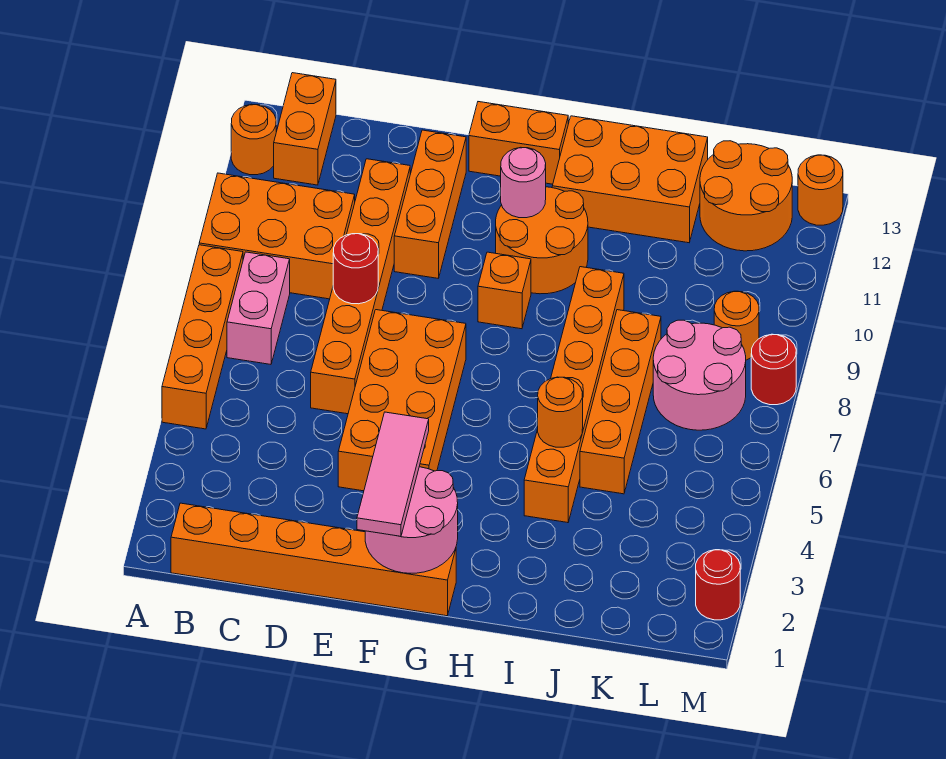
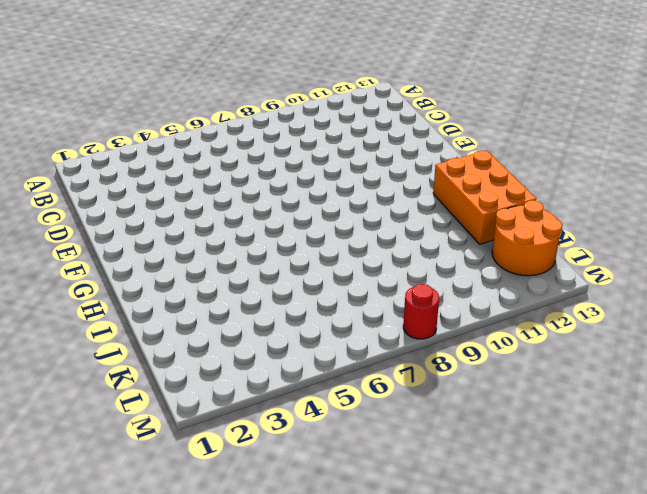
none -> orange 1x4 brick [162,245,243,429]
none -> orange 2x3 brick [199,173,355,299]
none -> orange 1x1 round brick [231,104,276,175]

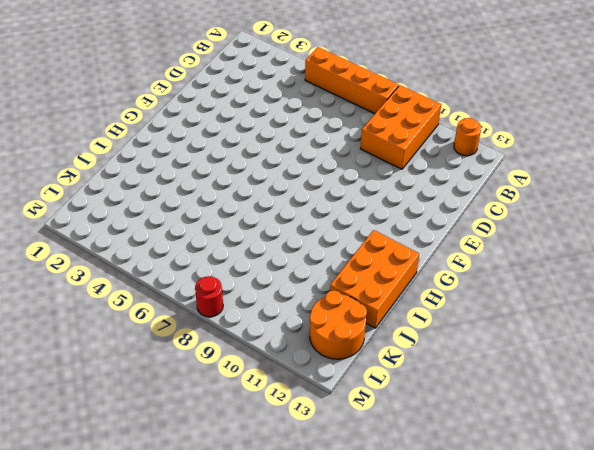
none -> orange 1x6 brick [171,503,456,616]
none -> pink 1x2 brick [227,252,290,364]
none -> orange 1x2 brick [274,73,336,185]

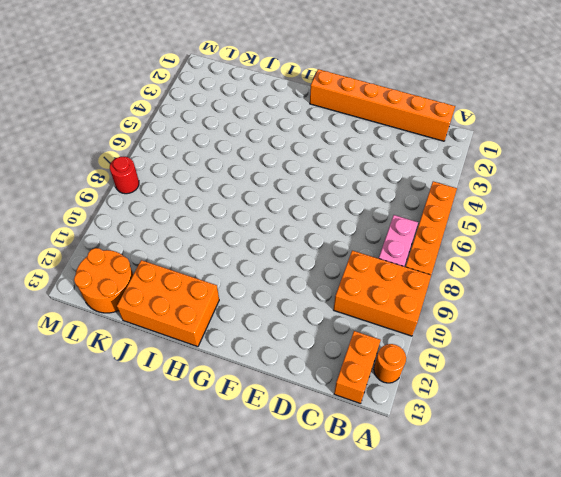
none -> orange 1x6 brick [311,159,410,414]
none -> orange 2x4 brick [338,310,466,491]
none -> orange 1x3 brick [394,130,466,278]

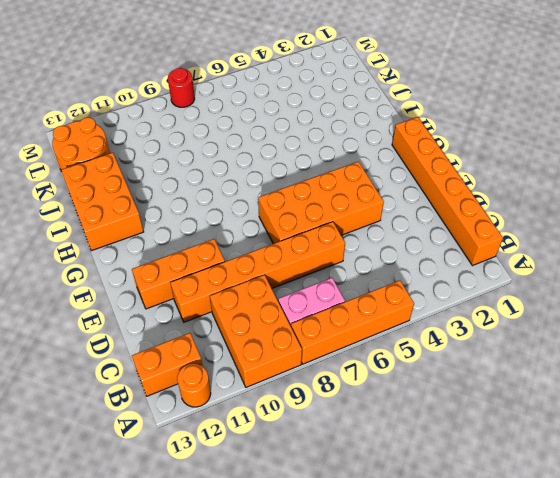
none -> orange 1x2 brick [469,102,568,184]
none -> orange 1x1 brick [478,252,531,329]
none -> orange 2x2 round brick [496,187,588,294]

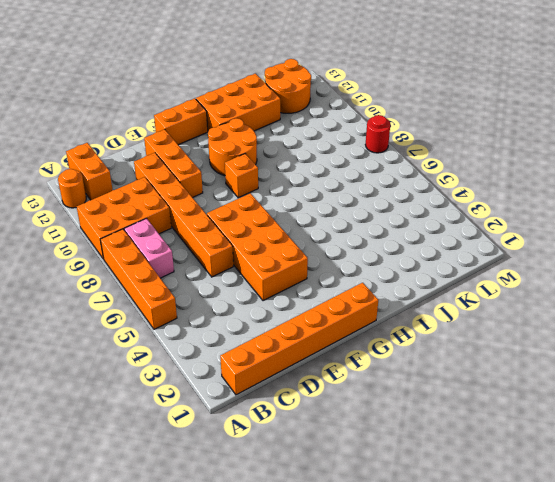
none -> orange 1x6 brick [524,267,624,523]
none -> orange 1x4 brick [580,310,661,494]
none -> pink 2x2 round brick [653,320,746,430]

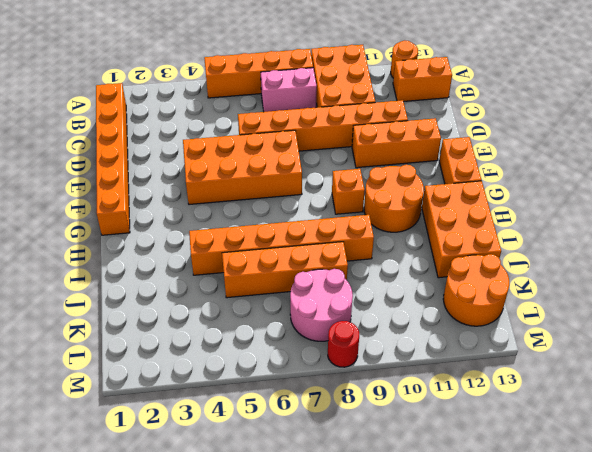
none -> orange 1x1 round brick [714,291,759,360]
none -> red 1x1 round brick [696,550,740,620]
none -> orange 1x1 round brick [798,155,843,225]

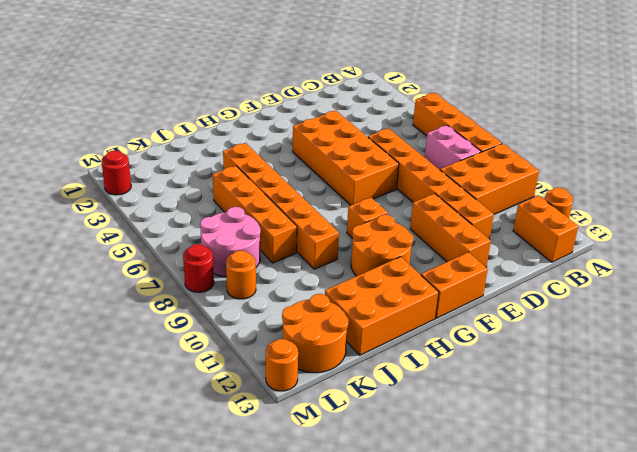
none -> orange 1x6 brick [171,503,456,616]
none -> red 1x1 round brick [333,234,378,304]
none -> pink 2x2 round brick [365,467,458,573]

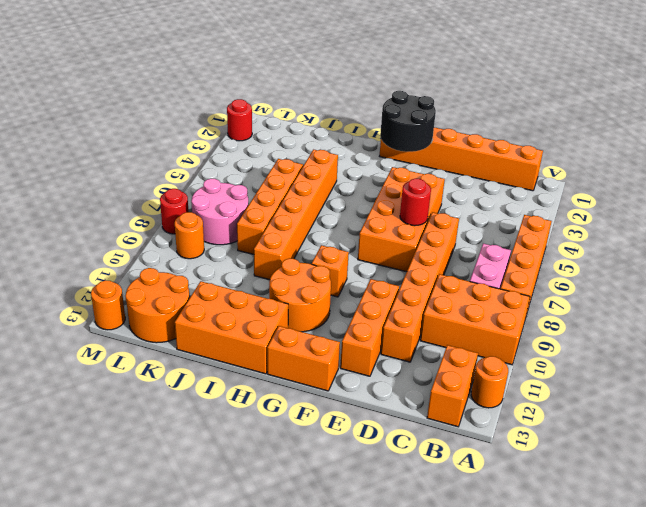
red 1x1 round brick [400,179,431,226] -> red 1x1 round brick moved to [333,234,378,304]
black 2x2 round brick [380,91,436,152] -> pink 2x2 round brick [365,467,458,573]
none -> pink 1x1 round brick [501,147,546,218]
none -> orange 1x1 round brick [538,377,583,447]
none -> pink 1x3 tile [357,412,429,536]

